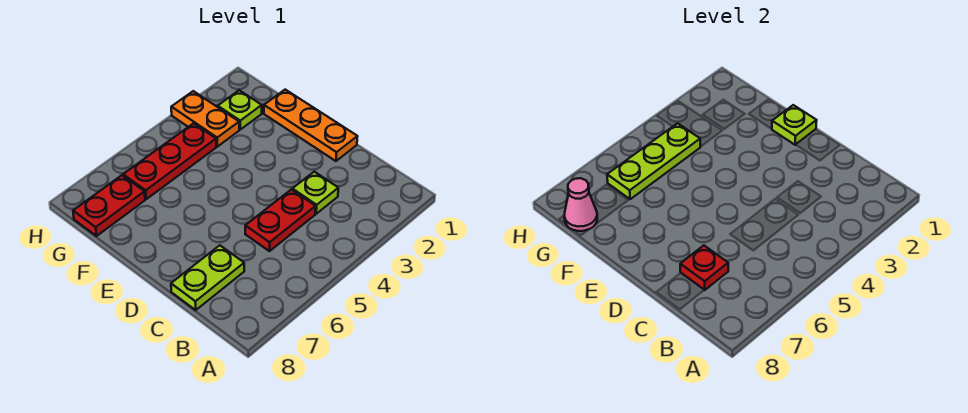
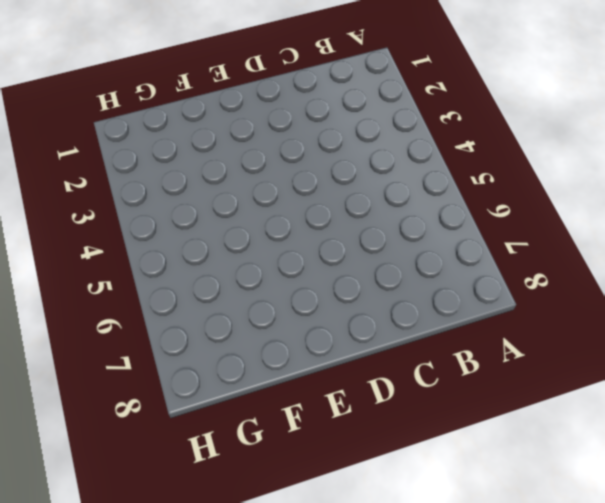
none -> lime 1x1 plate [292,172,338,214]
none -> red 1x2 plate [245,190,316,251]
none -> lime 1x2 plate [171,245,244,310]

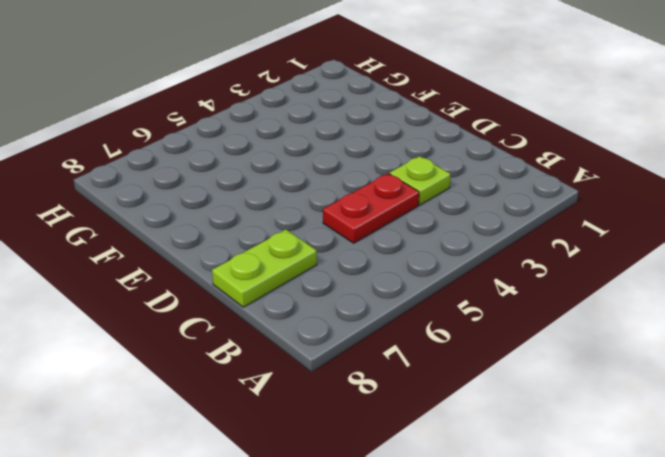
none -> orange 1x3 plate [264,90,358,161]
none -> lime 1x1 plate [218,90,262,129]
none -> orange 1x2 plate [171,91,239,147]

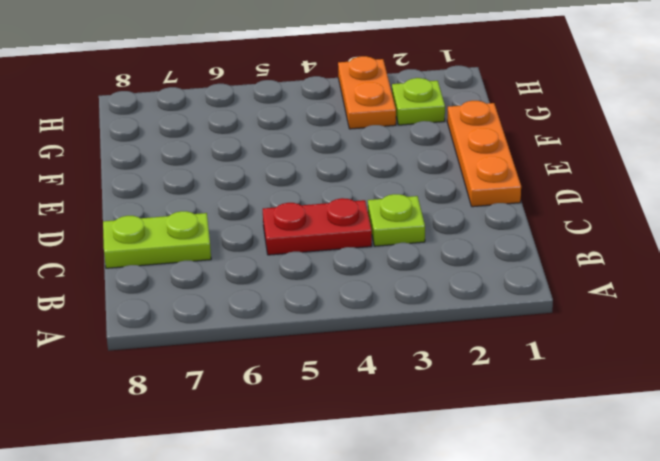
none -> red 1x3 plate [123,123,216,199]
none -> red 1x2 plate [73,175,145,236]
none -> red 1x1 plate [680,245,728,290]

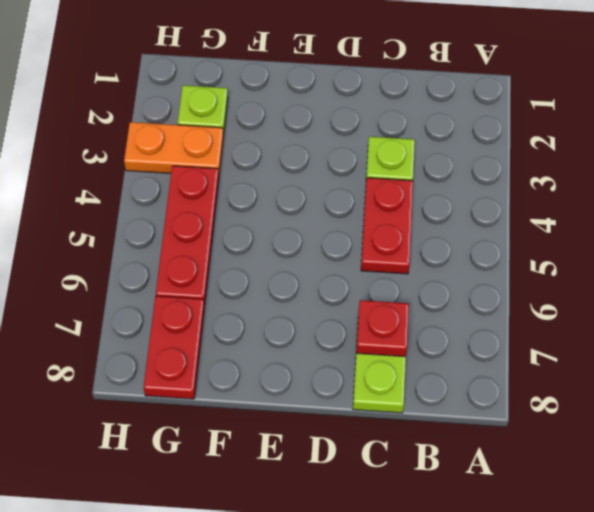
none -> orange 1x3 plate [264,90,358,161]
none -> lime 1x1 plate [772,105,817,145]
none -> lime 1x3 plate [607,123,700,199]

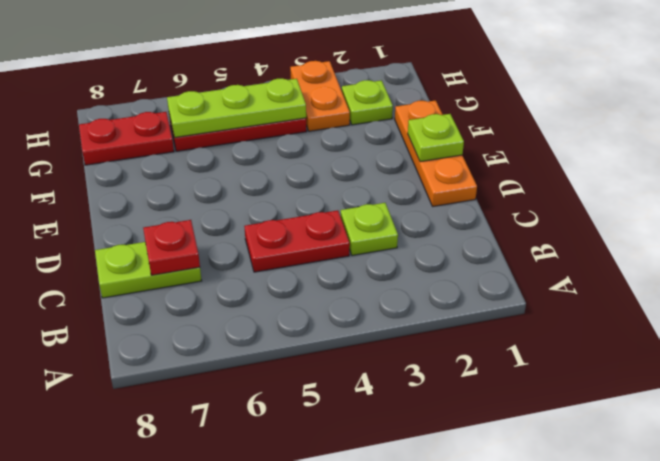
none -> pink 1x1 cone [564,178,597,231]

